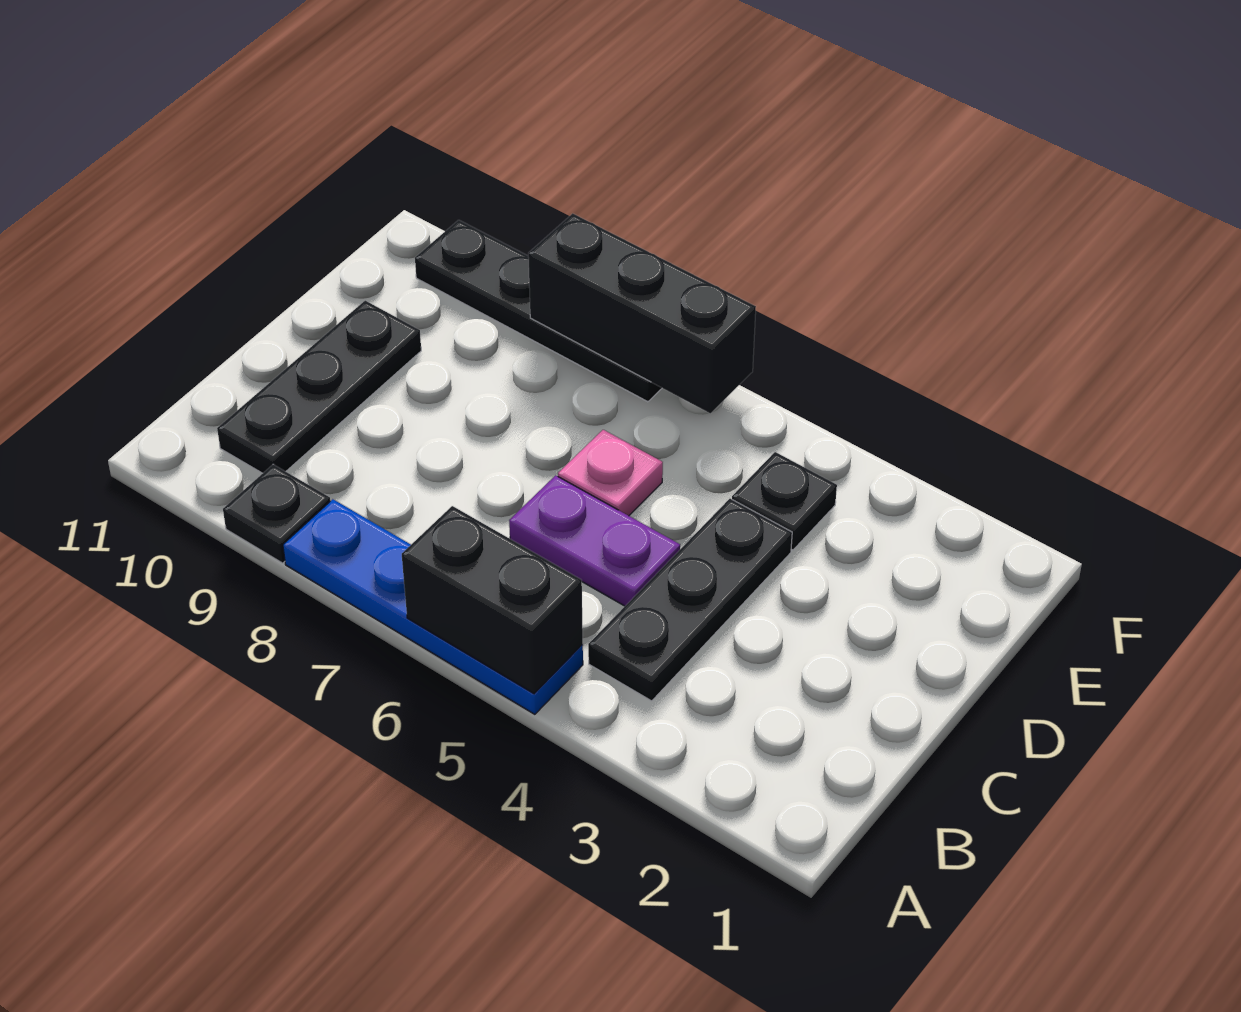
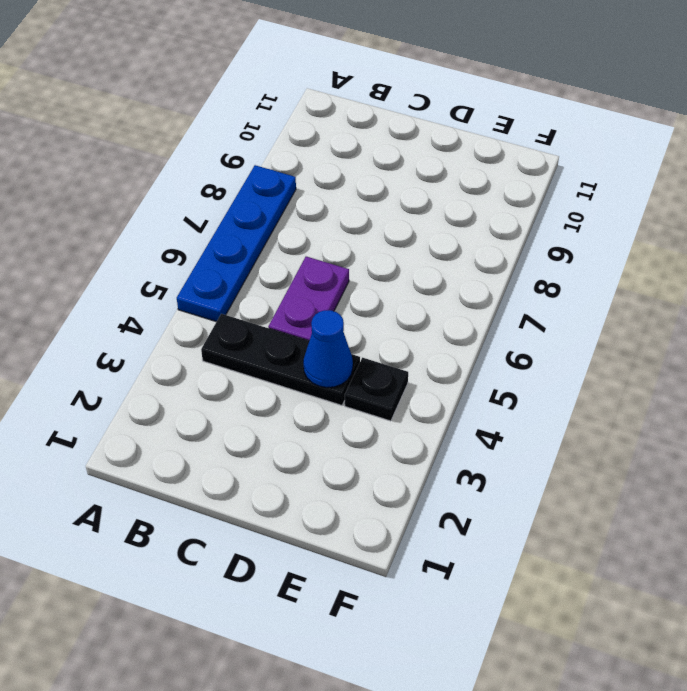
blue 1x1 cone [303,310,353,388] -> none
none -> black 1x1 plate [223,464,330,563]
none -> black 1x3 plate [217,301,421,473]

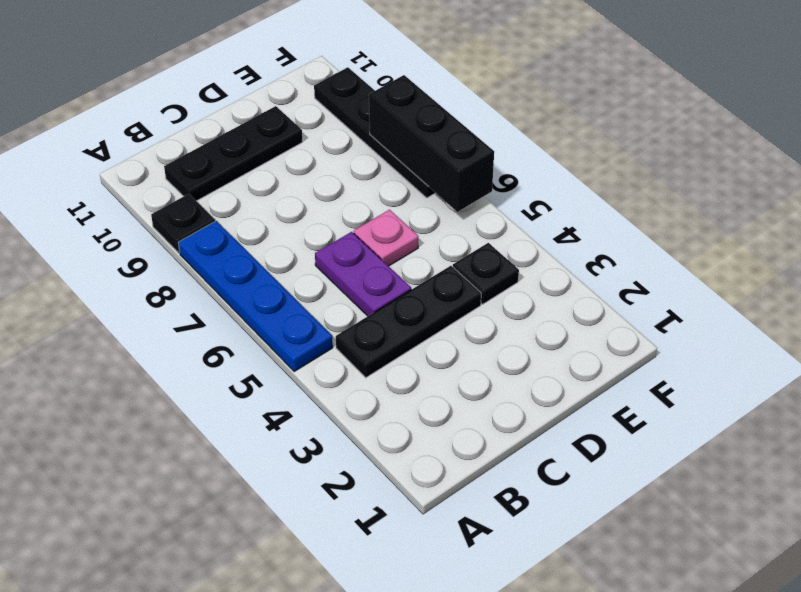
none -> black 1x2 brick [402,506,583,693]

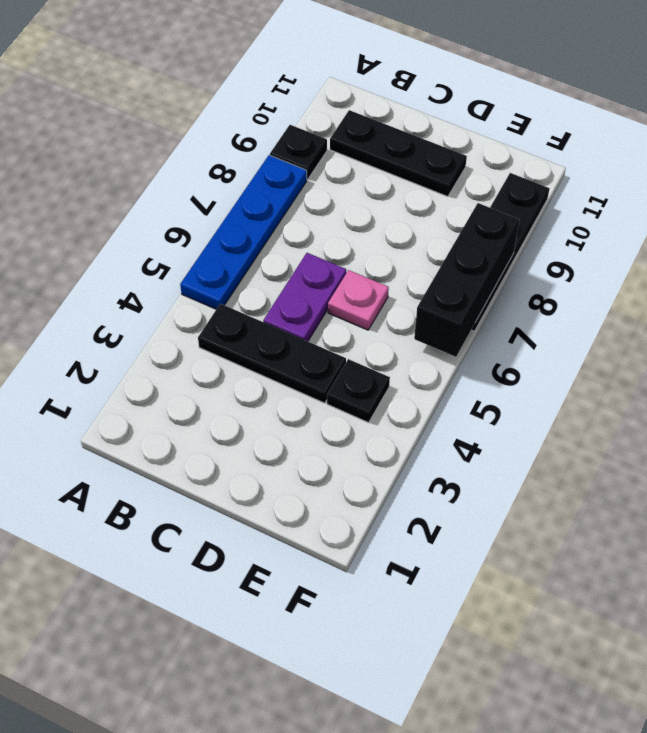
none -> black 1x2 brick [402,506,583,693]

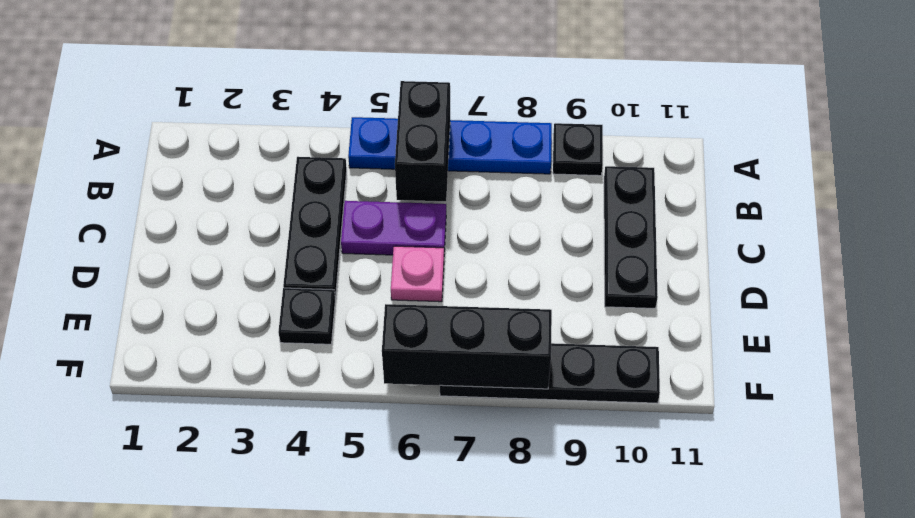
black 1x2 brick [395,81,450,201] -> black 1x2 brick turned to [402,506,583,693]

